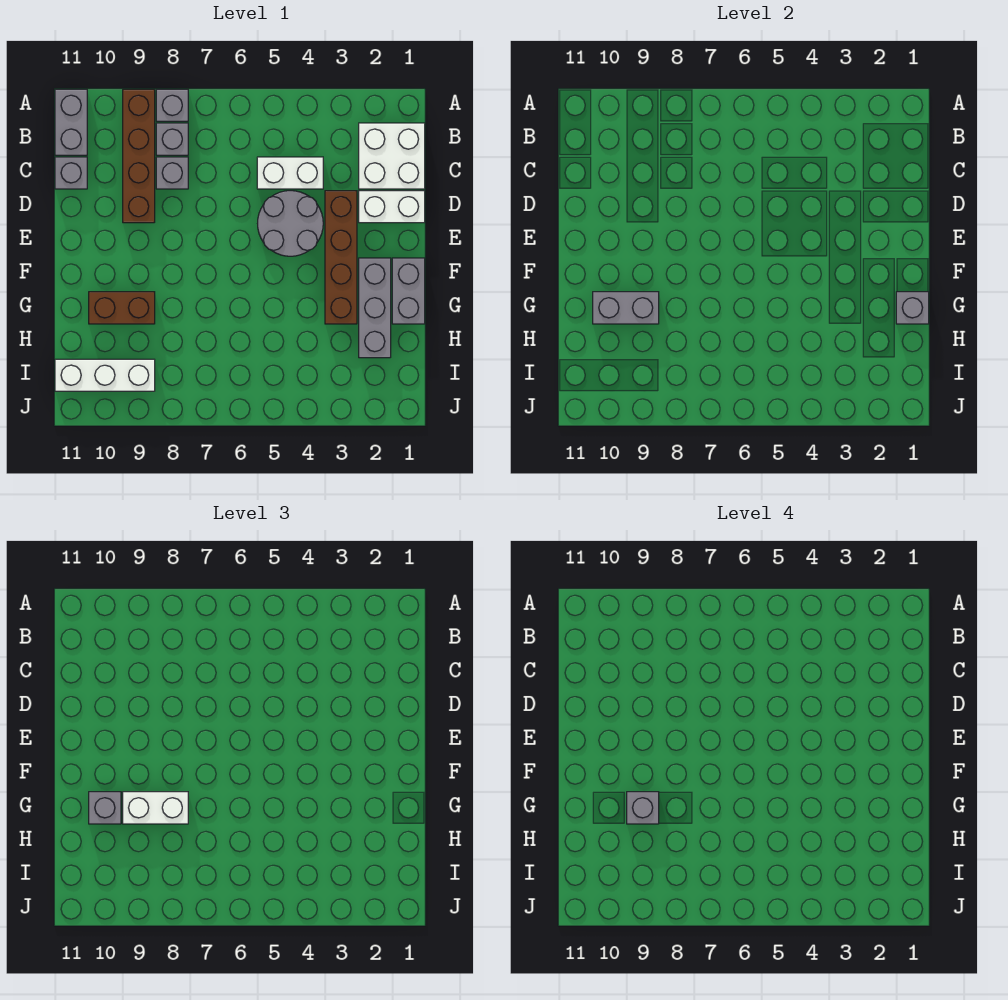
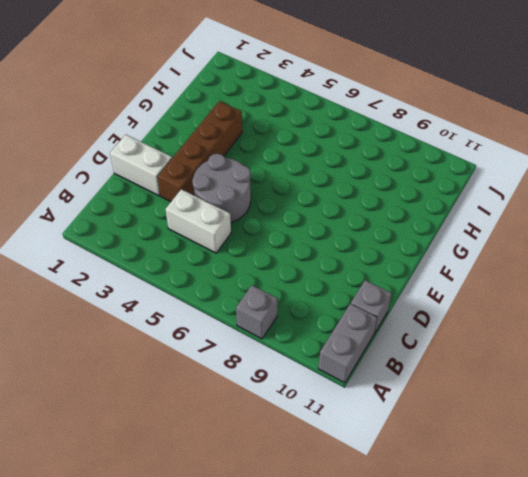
none -> brown 1x4 brick [123,89,155,223]
none -> white 2x2 brick [359,123,425,189]
none -> grey 1x1 brick [156,123,188,155]

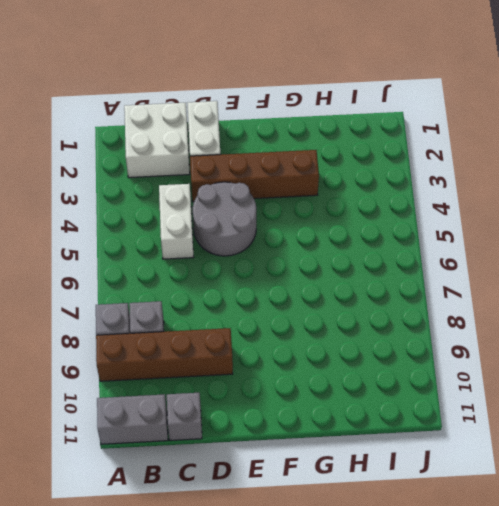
none -> grey 1x1 brick [156,157,188,189]
none -> grey 1x2 brick [392,258,425,324]
none -> grey 1x3 brick [359,258,391,358]

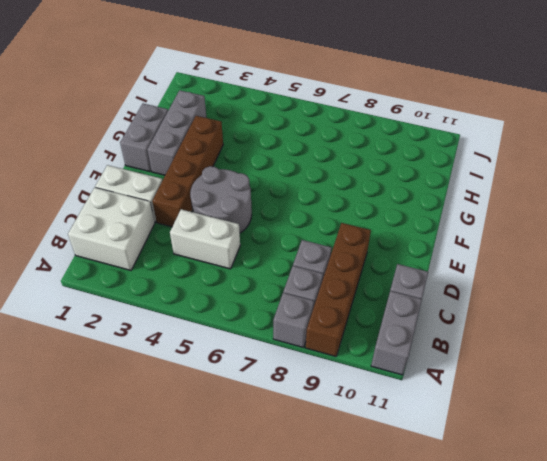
none -> brown 1x2 brick [89,292,155,324]
none -> white 1x3 brick [55,359,155,391]
none -> grey 1x1 brick [896,292,929,324]

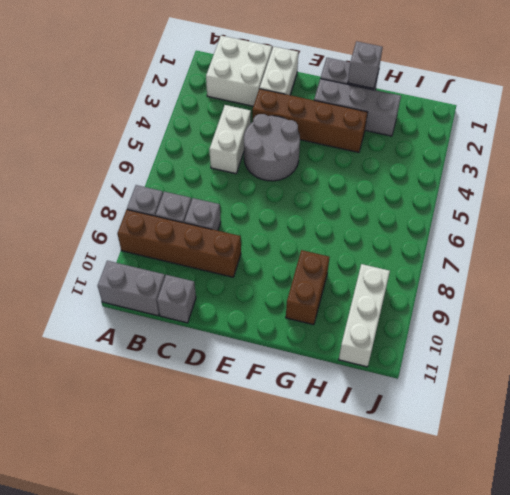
none -> grey 1x2 brick [593,292,659,324]
none -> white 1x2 brick [123,792,188,824]
none -> grey 1x1 brick [89,792,121,824]

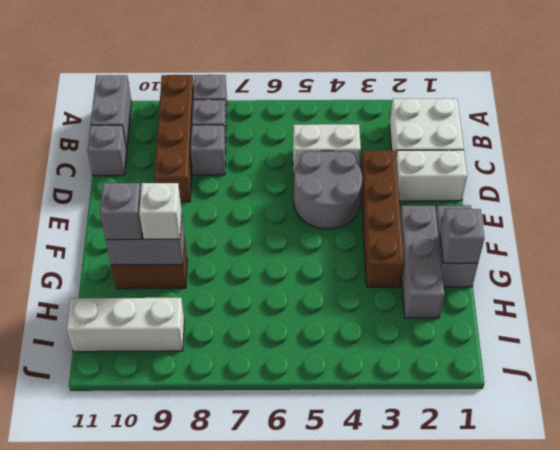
white 1x1 brick [139,183,181,239] -> white 1x2 brick [123,792,188,824]
none -> grey 1x1 brick [627,792,659,824]

